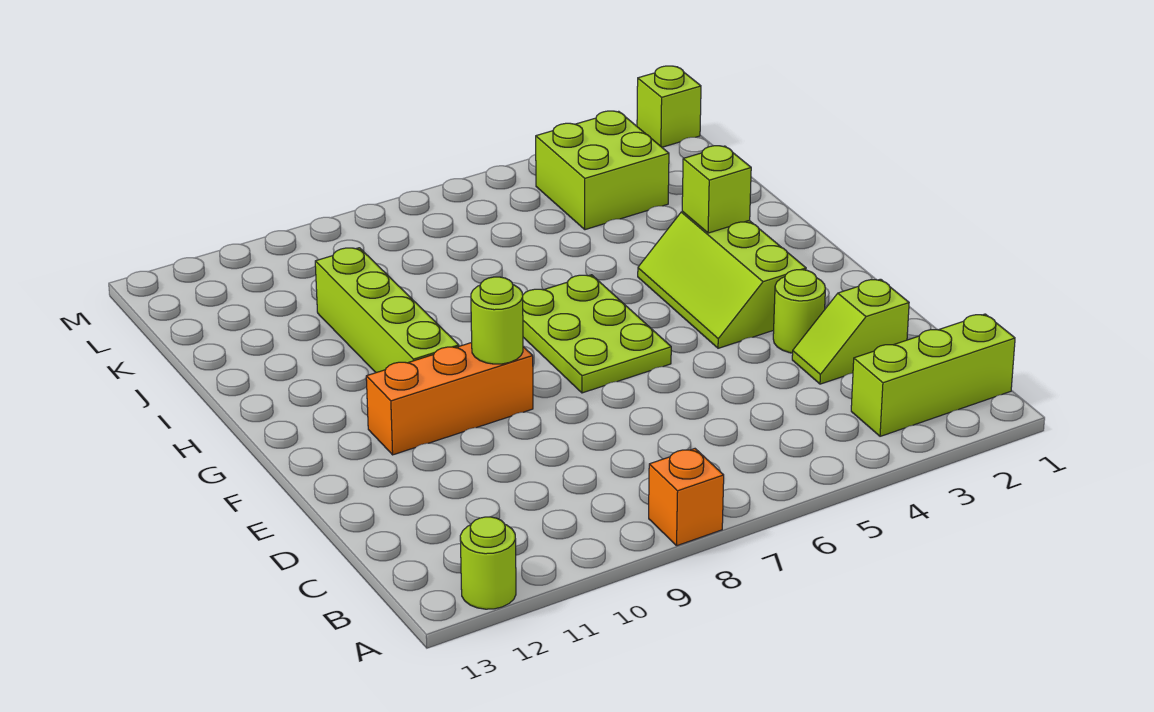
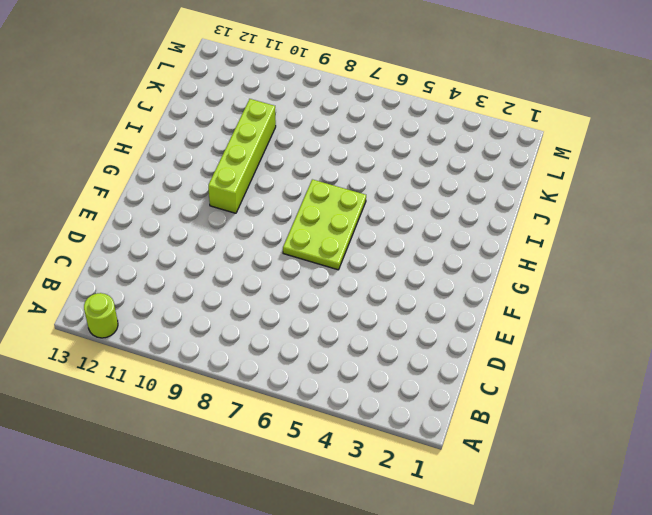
none -> orange 1x1 brick [649,449,724,546]
none -> lime 1x3 brick [851,314,1015,436]
none -> lime 1x2 slope [792,279,909,384]

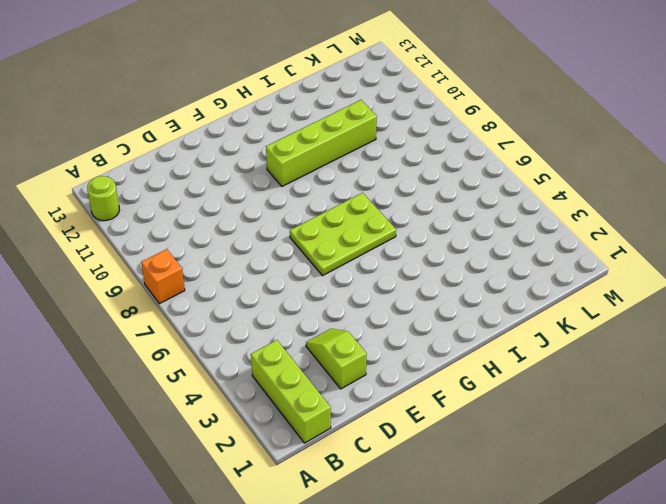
none -> lime 1x1 round brick [773,270,825,353]
none -> lime 2x3 slope [638,212,806,348]
none -> orange 1x3 brick [366,343,533,455]

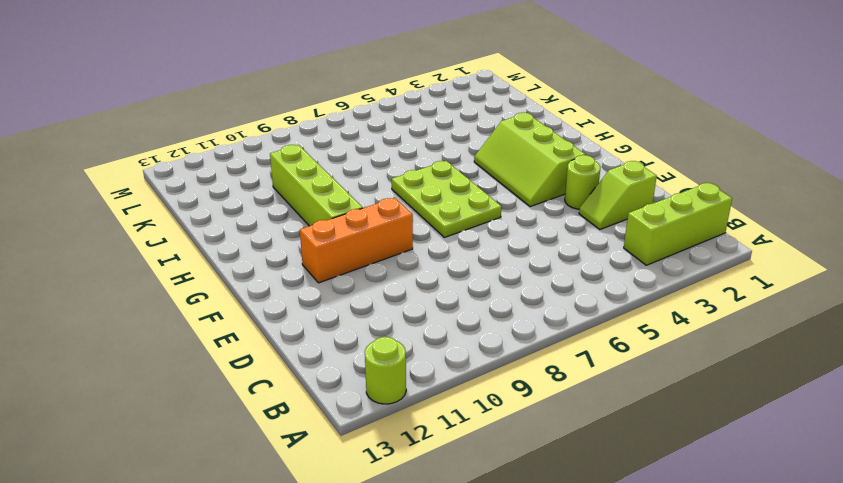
none -> orange 1x1 brick [649,449,724,546]
none -> lime 2x2 brick [536,111,669,230]
none -> lime 1x1 brick [637,66,701,147]

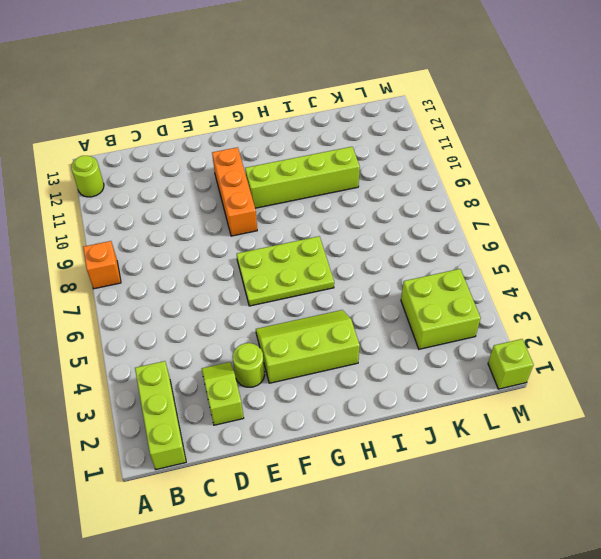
none -> lime 1x1 round brick [471,277,523,364]
none -> lime 1x1 brick [682,146,751,233]

